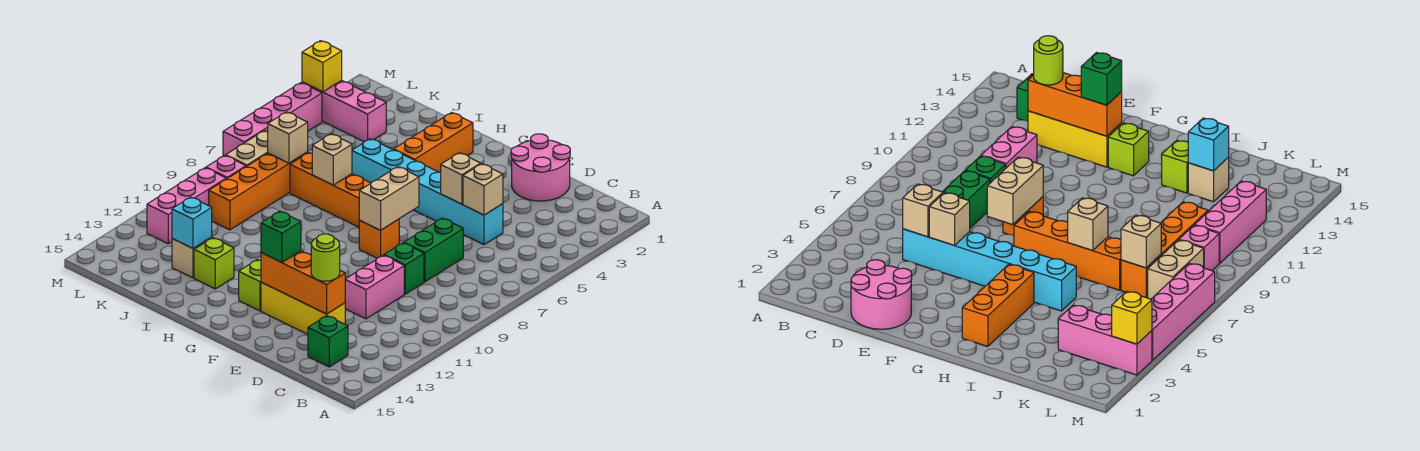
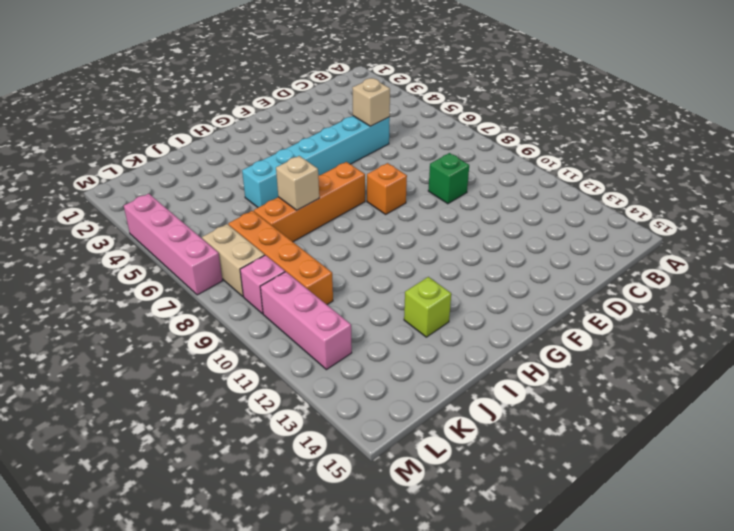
none -> green 1x1 brick [308,316,348,367]
none -> pink 2x2 round brick [511,134,570,201]
none -> green 1x2 brick [404,218,463,282]

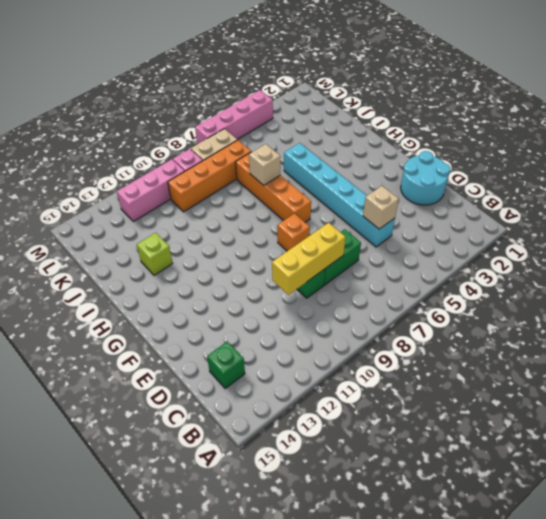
cyan 2x2 round brick [401,151,450,205] -> pink 2x2 round brick [511,134,570,201]
yellow 1x3 brick [272,223,346,295] -> yellow 1x3 brick turned to [261,282,345,334]
none -> pink 1x2 brick [345,255,404,319]
none -> lime 1x1 brick [239,260,261,311]
none -> orange 1x3 brick [394,112,473,172]

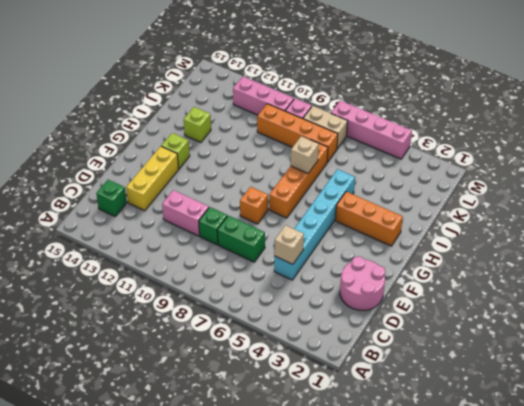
none -> tan 1x1 brick [172,237,212,278]
none -> pink 1x3 brick [302,80,386,142]
none -> orange 1x3 brick [261,251,345,314]

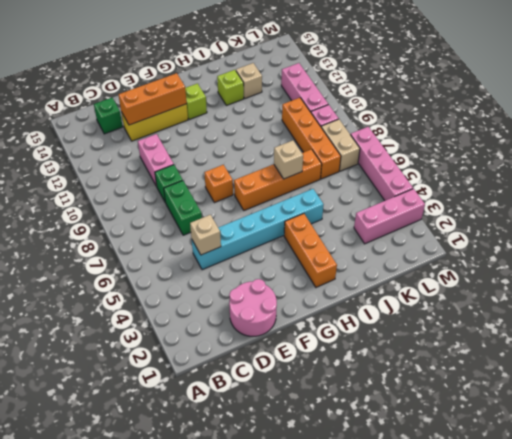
none -> tan 1x1 brick [441,153,481,204]
none -> tan 1x2 brick [359,167,419,230]
none -> cyan 1x1 brick [172,197,212,248]

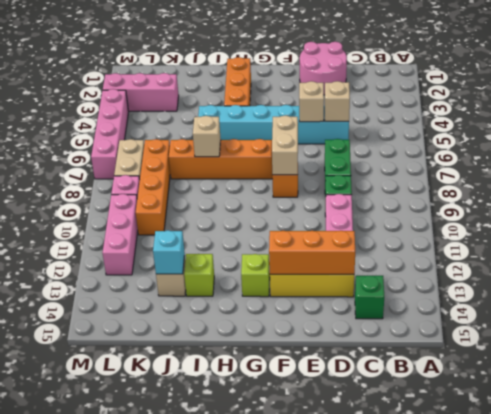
none -> tan 1x1 brick [268,112,308,163]
none -> yellow 1x1 brick [302,41,342,92]
none -> lime 1x1 round brick [311,234,340,281]

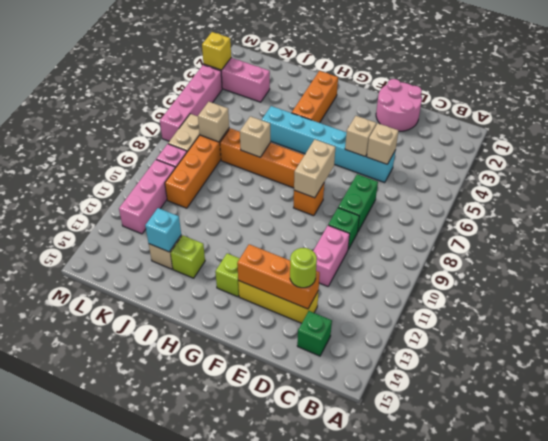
none -> green 1x1 brick [261,211,301,262]

